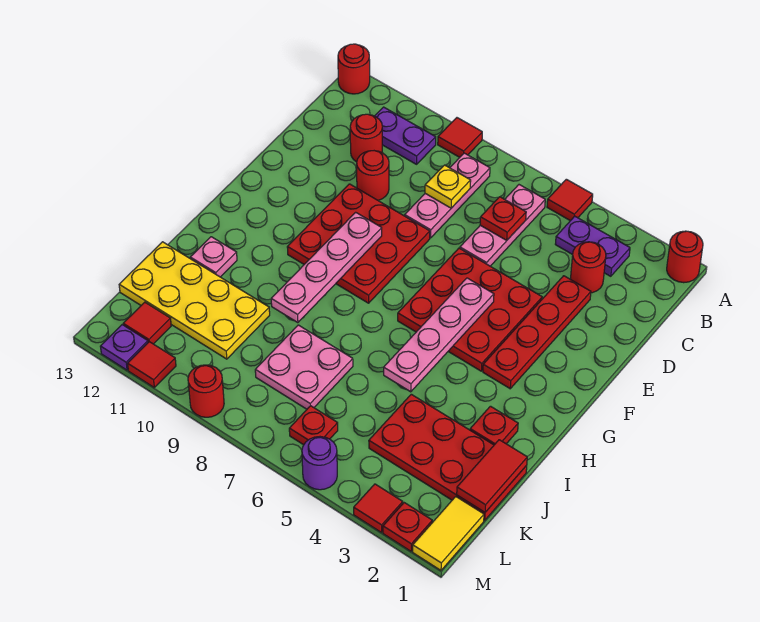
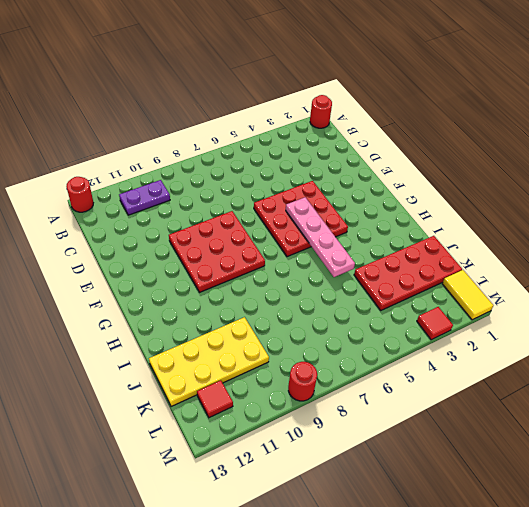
none -> red 1x1 tile [547,179,593,221]
none -> red 1x1 tile [438,118,482,157]
none -> purple 1x2 plate [555,216,630,276]
none -> pink 1x3 plate [460,185,545,266]

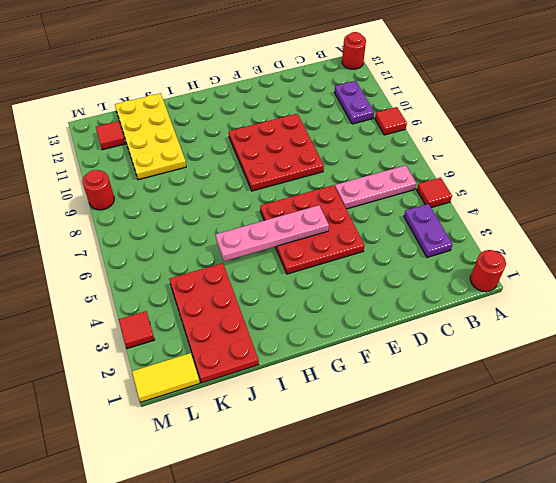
none -> pink 1x3 plate [405,153,490,238]
none -> red 1x1 round brick [570,242,606,293]
none -> red 1x1 round brick [350,114,382,162]
none -> red 1x4 plate [483,276,591,389]

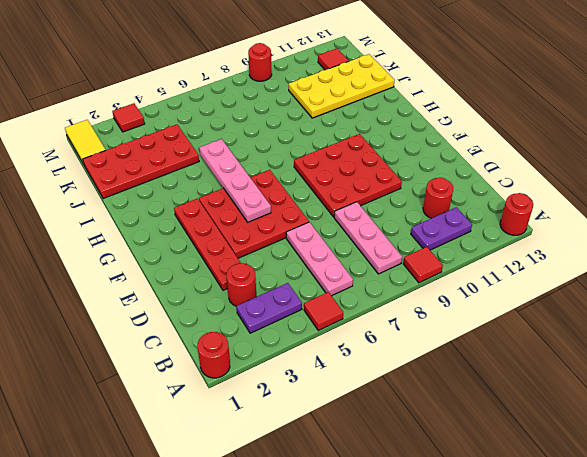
none -> red 1x1 round brick [357,151,389,200]
none -> red 1x1 plate [470,406,518,445]
none -> pink 1x1 plate [190,237,237,277]
none -> pink 2x2 plate [255,325,353,409]

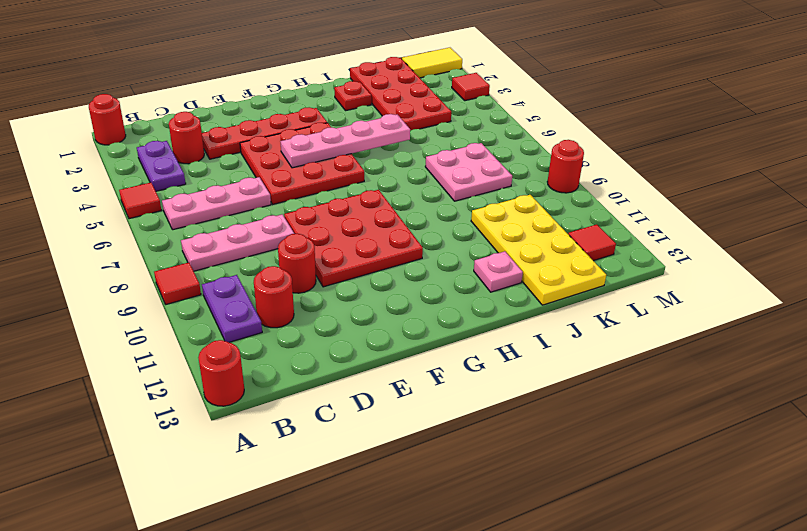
none -> red 1x1 plate [289,406,338,445]
none -> red 1x1 plate [383,503,432,551]
none -> purple 1x1 round brick [302,437,337,490]
none -> red 1x1 tile [128,342,176,387]

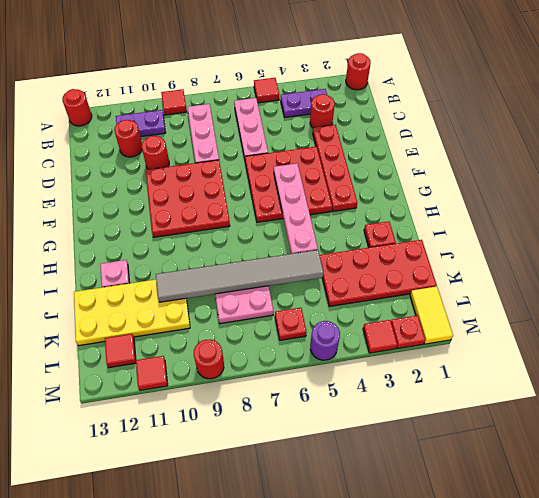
grey 1x6 tile [156,250,324,302] -> none
none -> purple 1x1 plate [100,325,148,370]
none -> red 1x1 plate [480,197,526,241]
none -> yellow 1x1 plate [425,165,471,208]
none -> pink 1x4 plate [271,212,382,323]

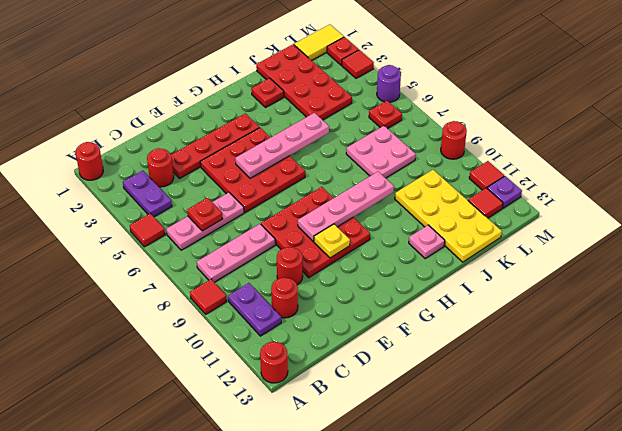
yellow 1x1 plate [314,224,350,258] -> yellow 1x1 plate moved to [425,165,471,208]
none -> red 1x2 tile [457,440,527,512]

